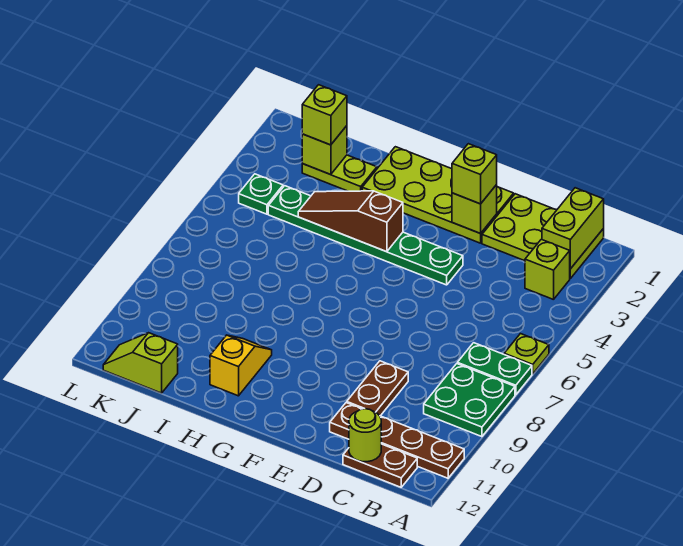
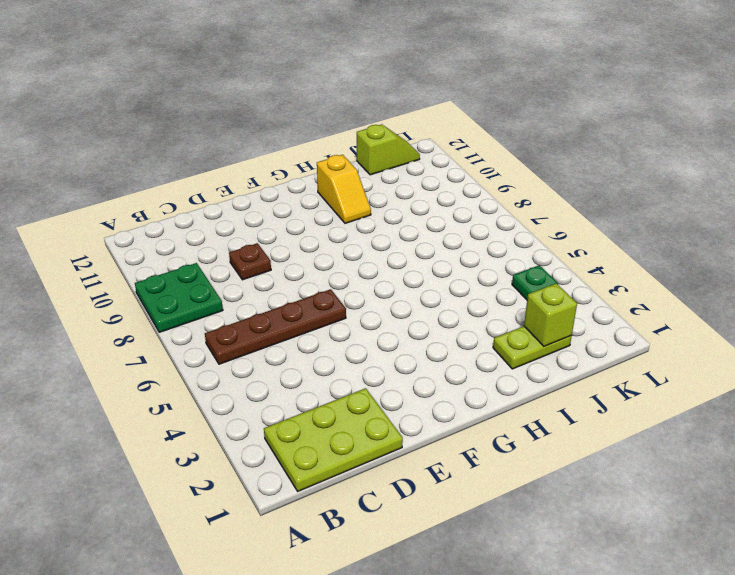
brown 1x4 plate [205,289,346,364] -> brown 1x4 plate moved to [330,403,464,478]
brown 1x1 plate [229,243,271,280] -> brown 1x2 plate [347,361,408,416]
none -> lime 1x1 plate [504,334,549,374]
none -> green 1x2 plate [457,343,532,395]
none -> lime 1x1 brick [525,239,570,300]

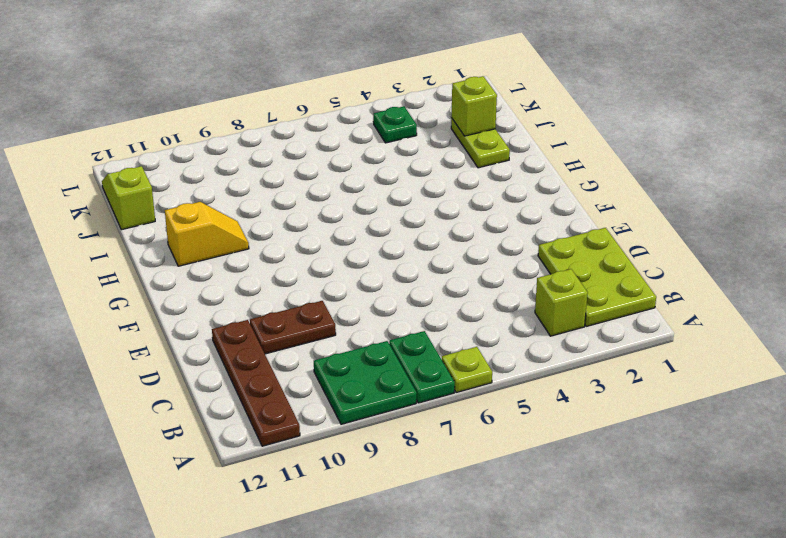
none -> brown 1x2 plate [343,444,417,487]
none -> lime 2x4 plate [362,147,514,243]
none -> green 1x6 plate [268,186,463,285]

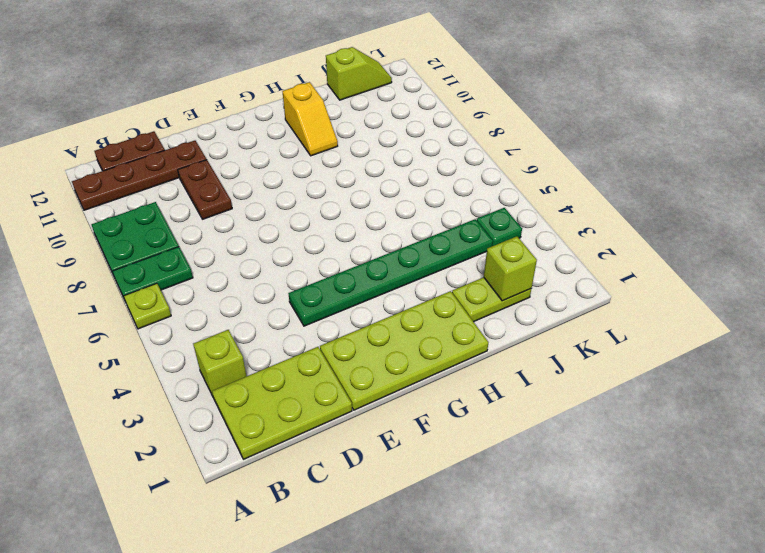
none -> lime 1x2 brick [542,188,604,269]
none -> lime 1x1 round brick [349,409,381,462]
none -> lime 1x1 brick [452,185,497,233]

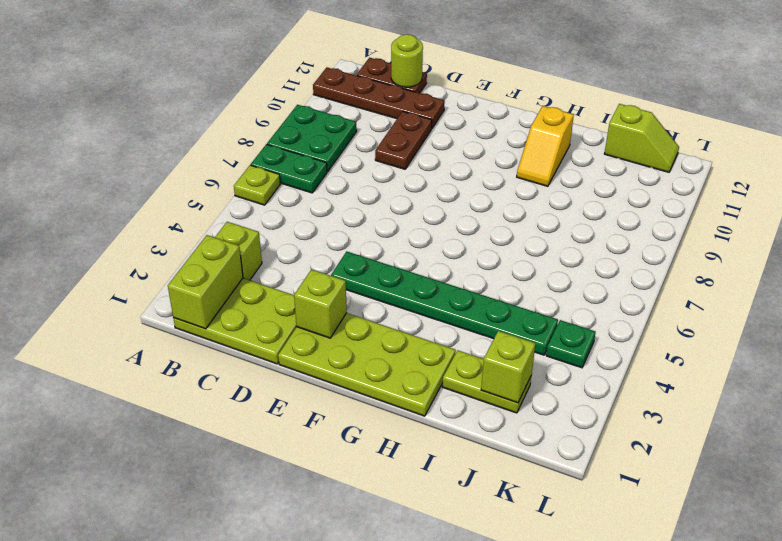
none -> brown 1x3 slope [298,191,403,252]
none -> lime 1x1 brick [452,144,497,204]
none -> lime 1x1 brick [302,85,347,145]

